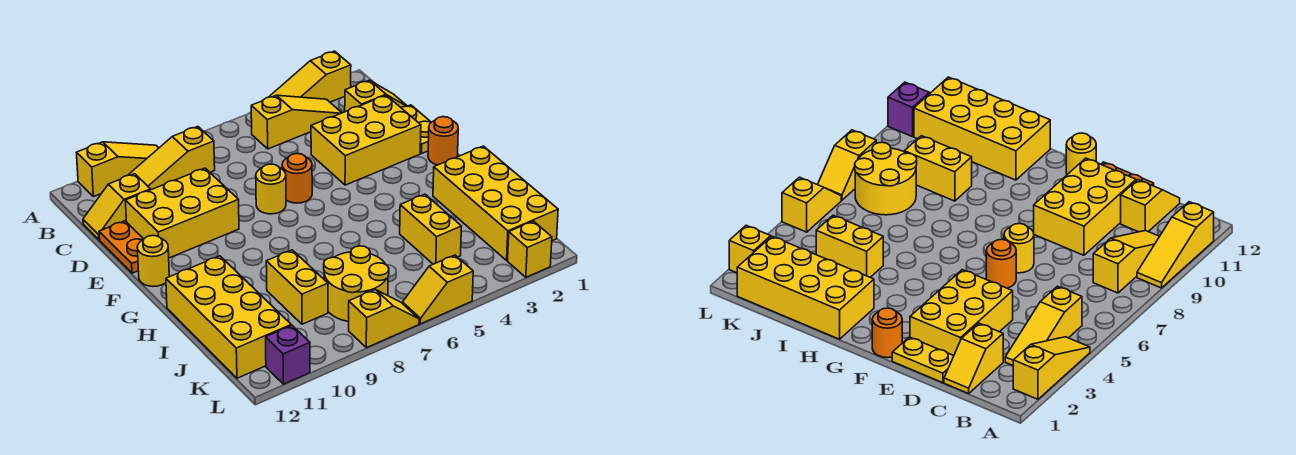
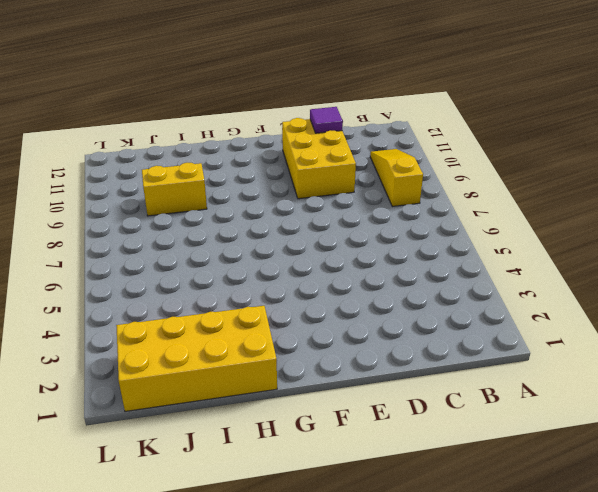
purple 1x1 tile [310,107,343,133] -> none
none -> yellow 1x3 slope [269,51,351,102]
none -> yellow 1x3 slope [77,142,158,197]
none -> yellow 1x3 slope [251,95,342,149]

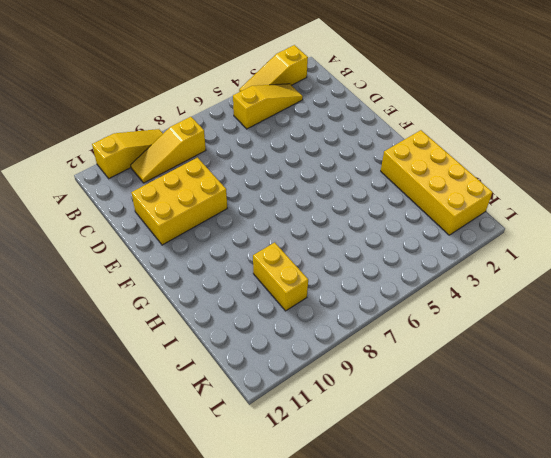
none -> yellow 1x2 slope [345,80,407,112]
none -> yellow 1x2 slope [83,174,151,240]
none -> yellow 1x2 plate [402,105,431,154]

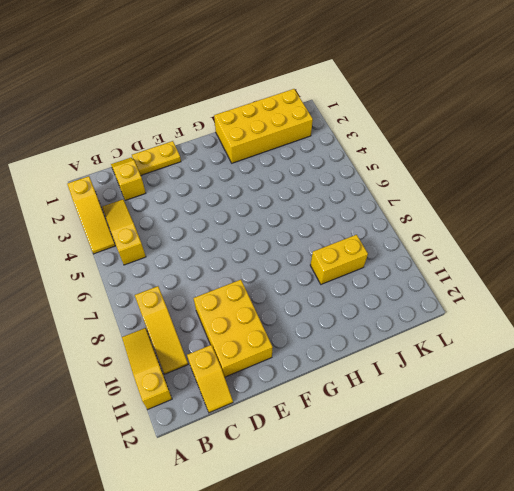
none -> yellow 2x3 brick [311,95,421,185]
none -> orange 1x2 plate [99,221,144,273]
none -> orange 1x1 round brick [282,153,312,203]

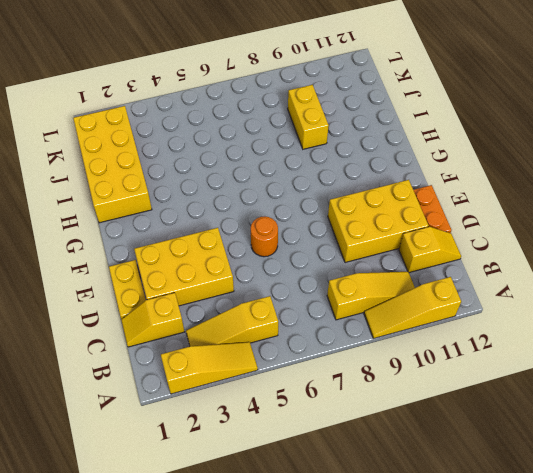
none -> yellow 1x1 round brick [256,164,286,214]
none -> orange 1x1 round brick [428,117,458,165]
none -> yellow 1x1 round brick [137,235,169,286]

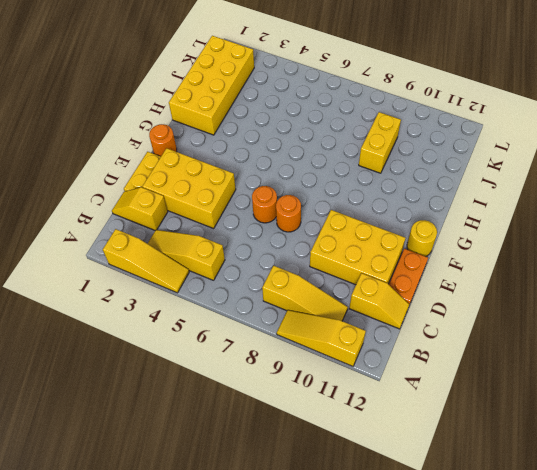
orange 1x1 round brick [276,195,301,232] -> yellow 1x1 round brick [256,164,286,214]
none -> yellow 2x4 brick [166,256,291,378]
none -> yellow 1x2 brick [400,194,461,264]
none -> yellow 2x2 round brick [324,246,389,321]

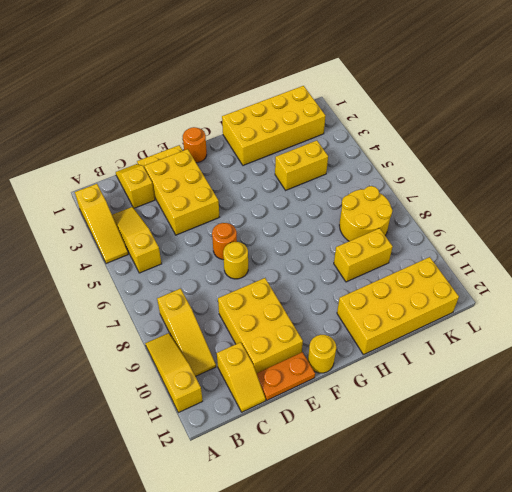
none -> yellow 1x1 brick [508,221,552,277]
none -> yellow 1x2 slope [403,255,473,324]
none -> yellow 1x2 slope [349,290,419,348]

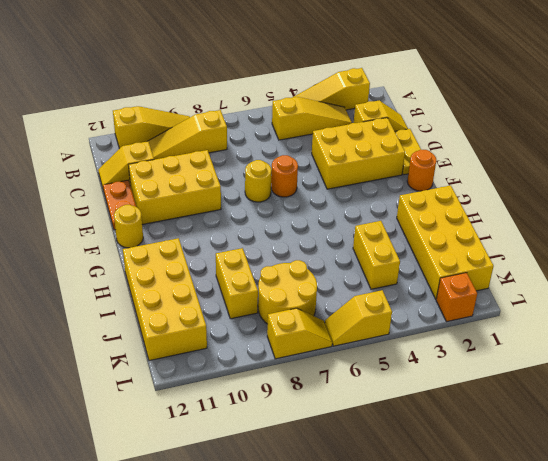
orange 1x1 brick [436,273,477,322] -> yellow 1x1 brick [508,221,552,277]
none -> purple 1x1 brick [266,325,310,384]

